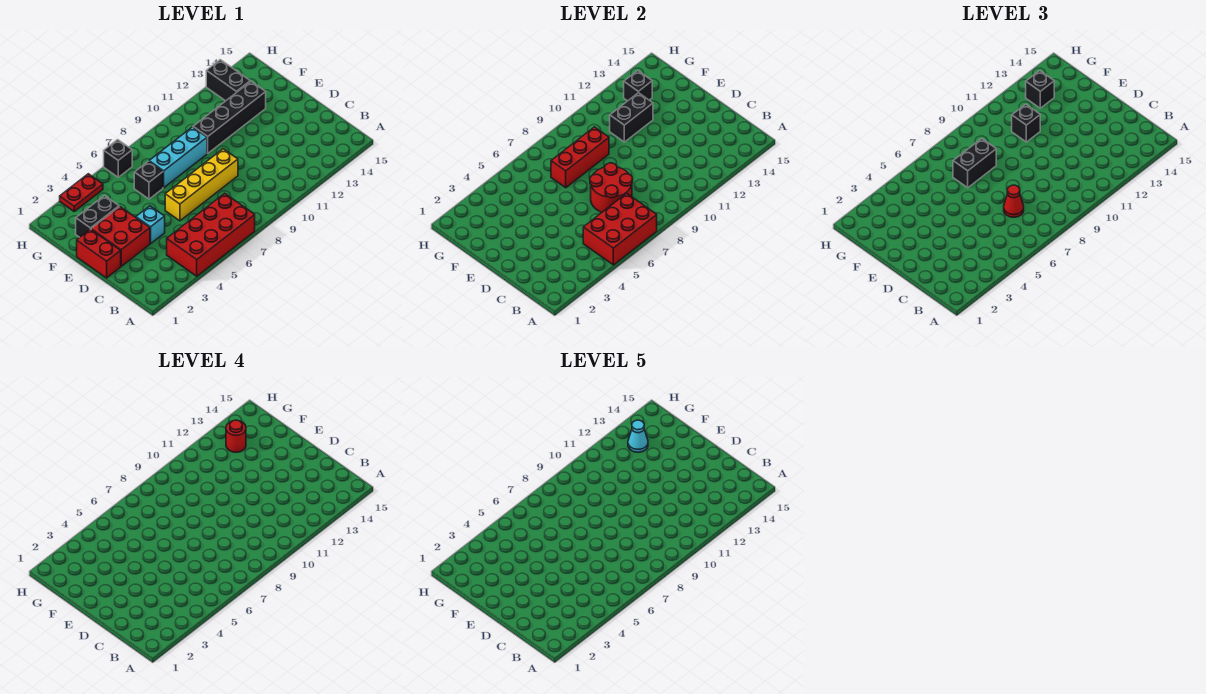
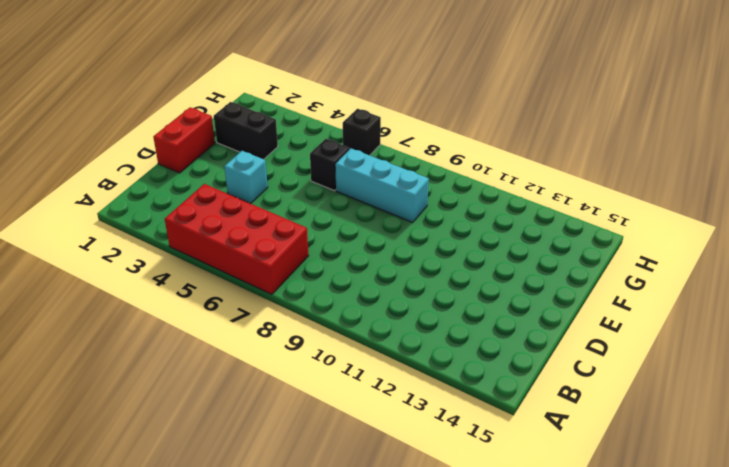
none -> red 2x2 brick [91,207,150,266]
none -> yellow 1x4 brick [165,149,238,221]
none -> black 1x4 brick [193,81,266,153]

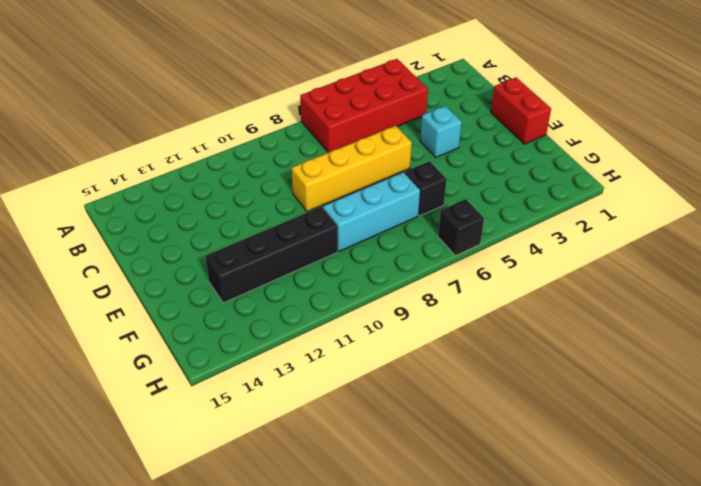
none -> red 2x2 brick [91,207,150,266]
none -> black 1x2 brick [76,196,119,237]
none -> black 1x2 brick [206,60,250,101]

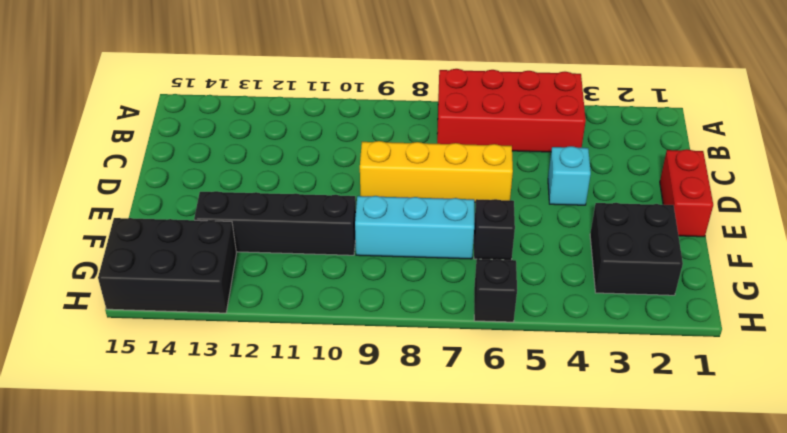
black 2x2 brick [590,203,683,295] -> black 1x2 brick [76,196,119,237]
black 2x3 brick [98,218,236,313] -> black 1x2 brick [206,60,250,101]
none -> red 2x2 brick [91,207,150,266]
none -> red 1x2 plate [60,174,103,211]
none -> red 2x3 brick [583,193,657,265]

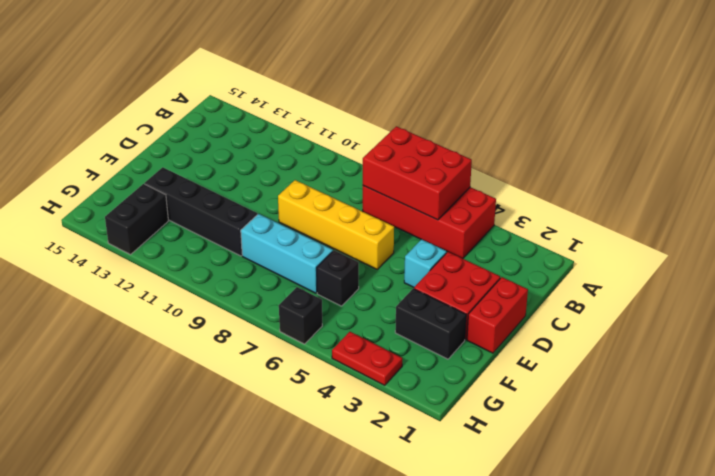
none -> red 2x2 round brick [590,163,633,212]
none -> red 1x3 brick [551,127,609,188]
none -> black 1x2 brick [610,93,653,142]

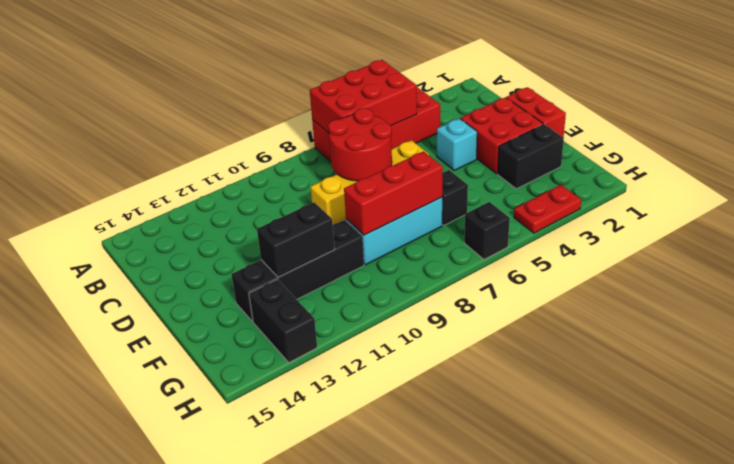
none -> black 1x1 brick [624,71,652,101]
none -> red 1x1 cone [1004,185,1024,217]
none -> black 1x2 brick [953,139,996,188]

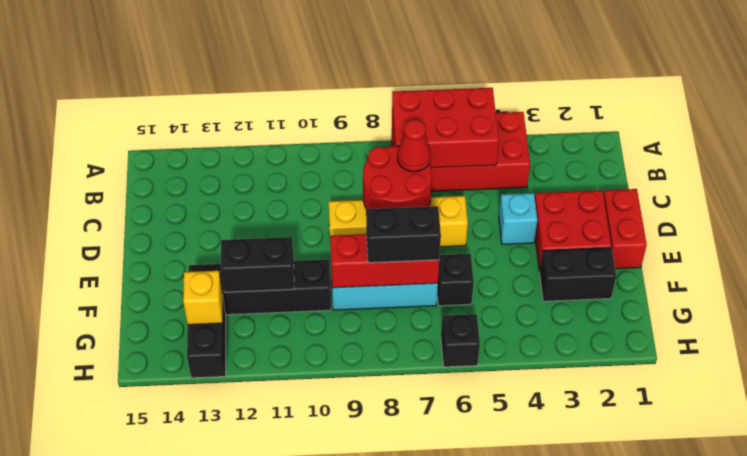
yellow 1x1 brick [183,271,222,325] -> black 1x1 brick [624,71,652,101]
none -> red 1x2 plate [60,174,103,211]
none -> black 1x1 brick [1012,104,1040,142]
none -> black 1x1 brick [1026,71,1054,108]

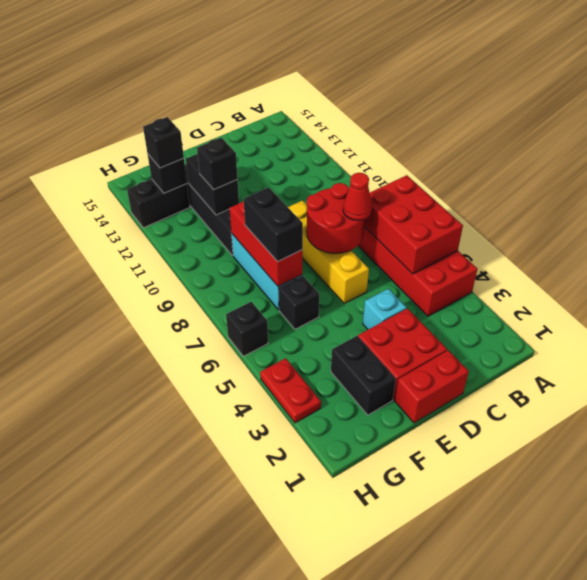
none -> red 1x1 round brick [226,420,246,452]
none -> cyan 1x1 cone [628,420,648,452]

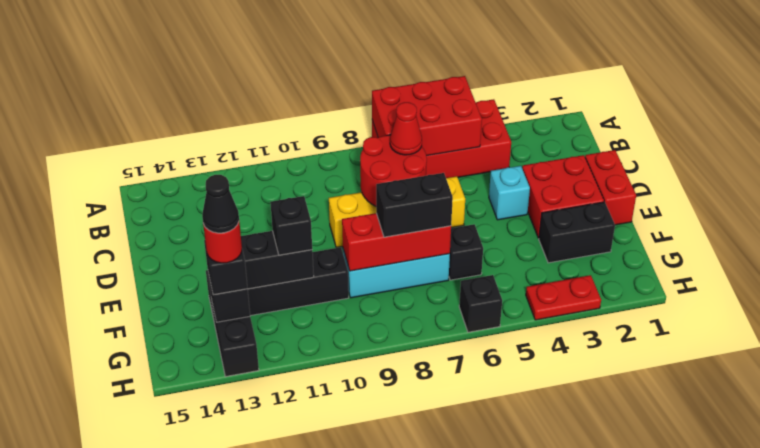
black 1x1 cone [202,175,239,233] -> cyan 1x1 cone [628,420,648,452]

